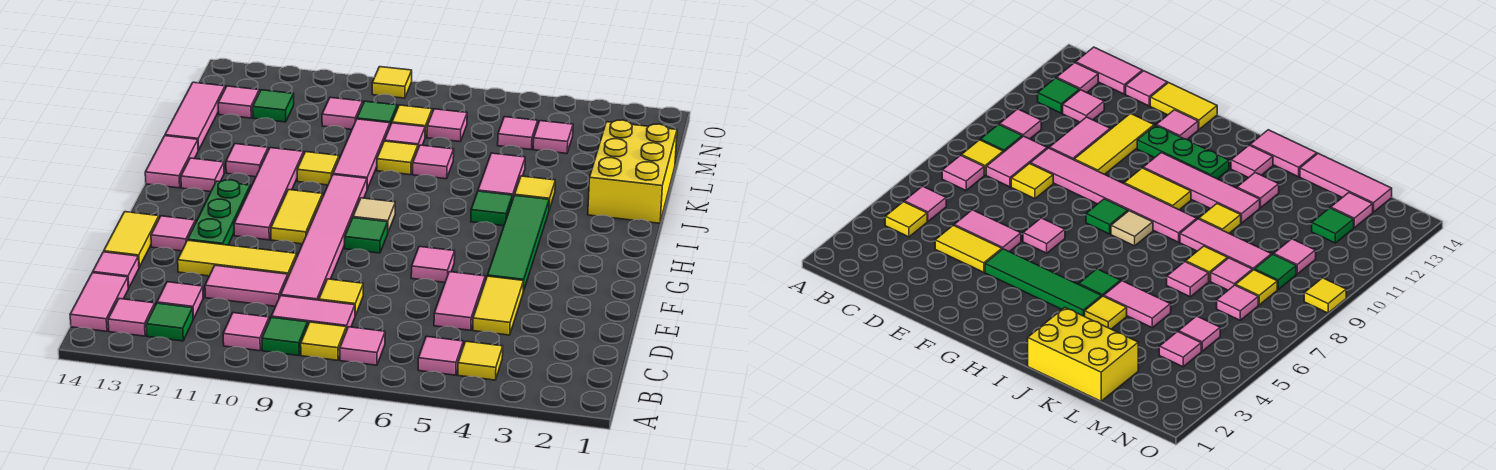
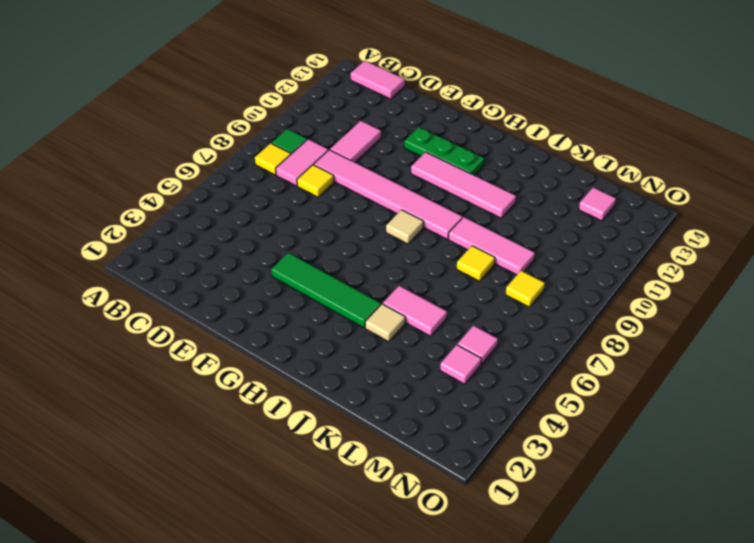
tan 1x1 tile [365,304,405,342] -> yellow 1x1 tile [515,176,555,209]
none -> yellow 1x1 tile [458,341,503,380]
none -> pink 1x1 tile [418,336,463,375]
none -> pink 1x1 tile [340,327,385,365]
none -> pink 1x1 tile [223,313,269,351]

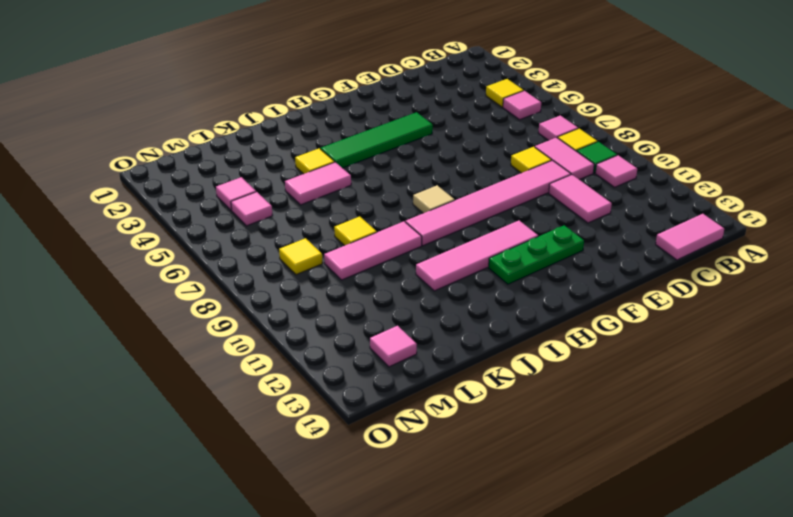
none -> green 1x1 tile [146,303,193,341]
none -> pink 1x1 tile [108,299,155,336]
none -> pink 1x1 tile [157,282,203,319]
none -> yellow 1x2 tile [473,276,524,335]

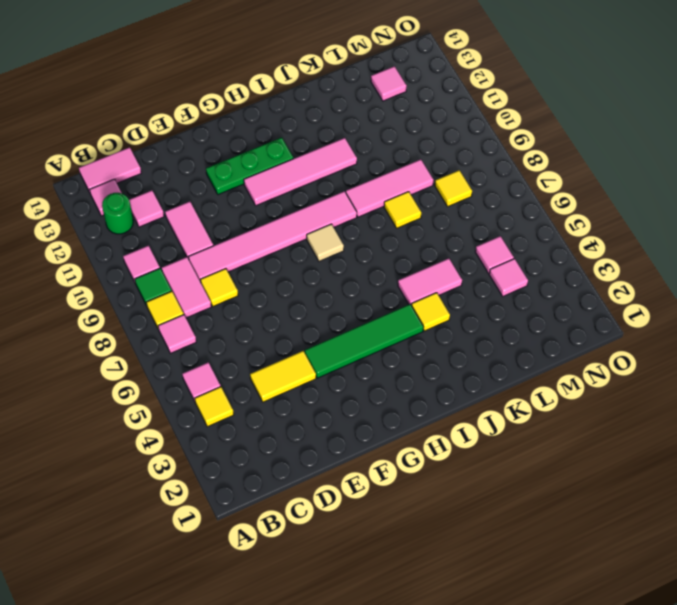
green 1x1 round brick [102,193,133,234] -> green 1x1 tile [146,303,193,341]
none -> pink 1x2 tile [434,272,485,330]
none -> pink 1x1 tile [93,252,139,288]
none -> yellow 1x3 tile [178,240,297,276]
none -> yellow 1x2 tile [104,212,159,267]

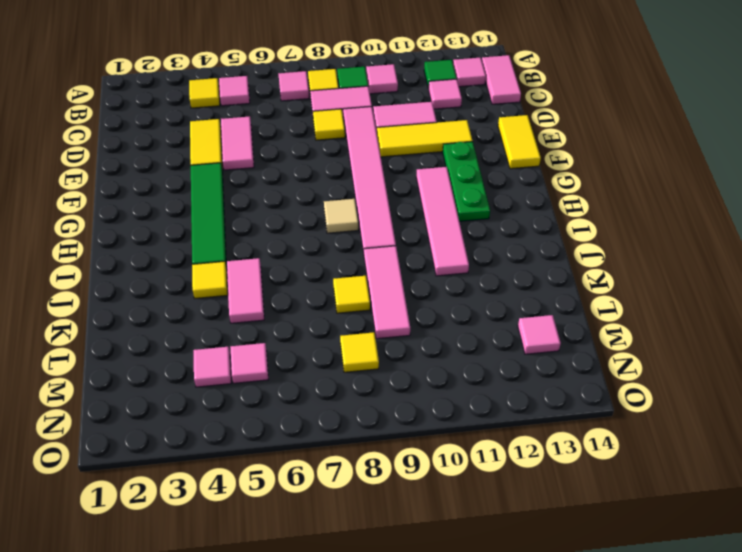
none -> pink 1x1 tile [93,252,139,288]
none -> pink 1x1 tile [411,246,455,282]
none -> pink 1x1 tile [151,216,195,251]
none -> green 1x1 tile [345,218,388,253]

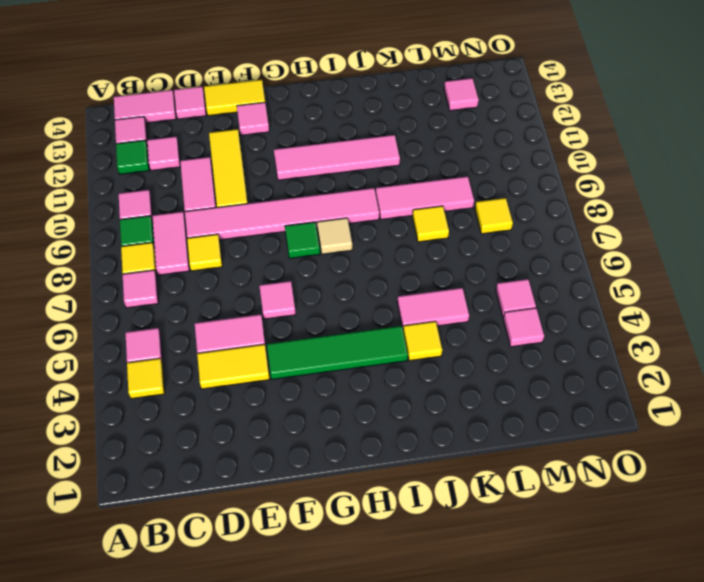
none -> green 1x3 plate [188,180,250,245]
none -> yellow 1x2 tile [271,189,323,244]
none -> green 1x1 tile [471,191,513,226]
none -> pink 1x1 tile [181,158,224,192]

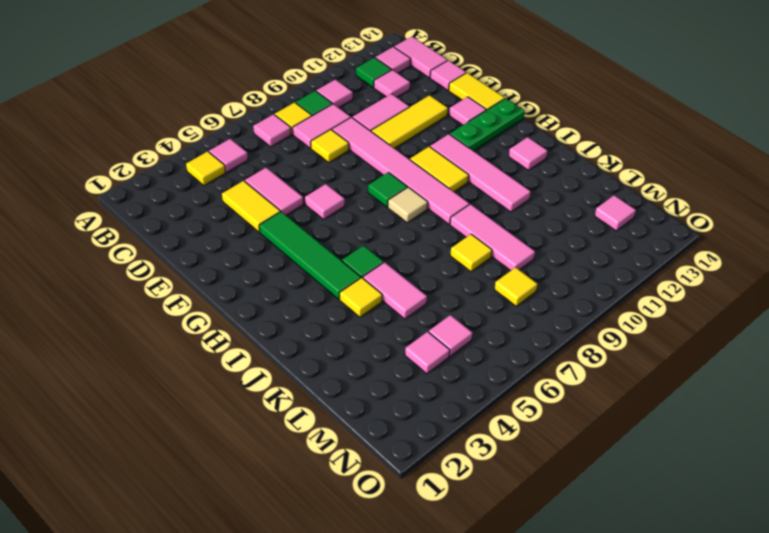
green 1x3 plate [450,98,525,151] -> green 1x3 plate turned to [188,180,250,245]
none -> pink 1x2 tile [145,136,198,188]
none -> yellow 2x3 brick [588,120,677,223]
none -> yellow 1x1 tile [297,152,339,185]
none -> pink 1x1 tile [226,144,268,177]

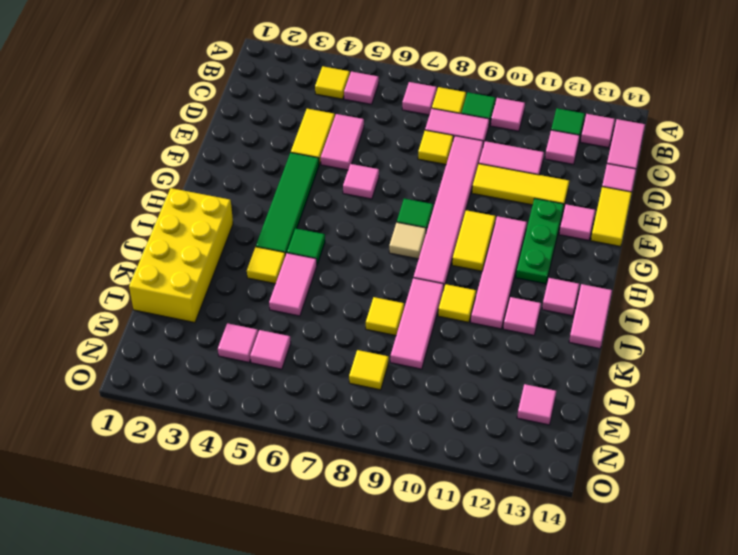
yellow 2x4 brick [129,188,233,323] -> yellow 2x3 brick [588,120,677,223]
none -> pink 1x1 tile [413,145,454,179]
none -> pink 1x3 tile [165,82,225,150]
none -> pink 1x1 tile [385,123,425,148]
none -> pink 1x1 tile [427,109,467,142]

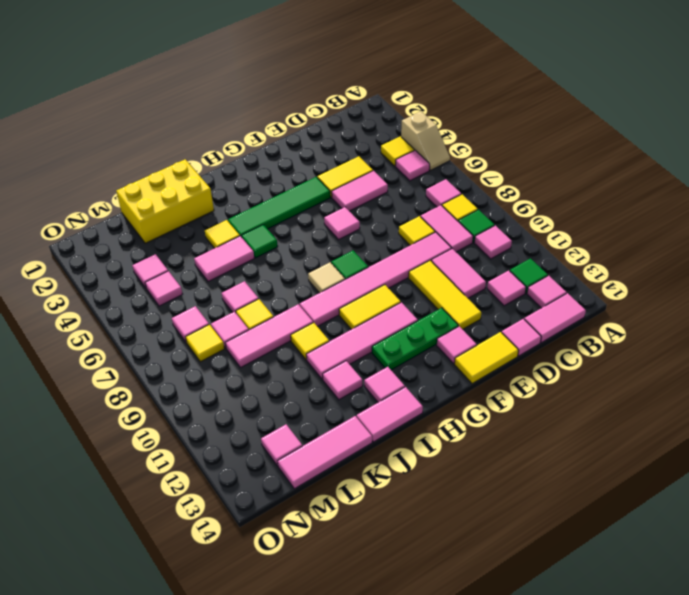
tan 1x2 slope [401,112,450,170] -> none
none -> green 1x1 tile [357,101,397,125]
none -> pink 1x1 tile [322,97,363,129]
none -> green 1x1 tile [253,90,294,122]
none -> yellow 1x1 tile [372,67,412,98]

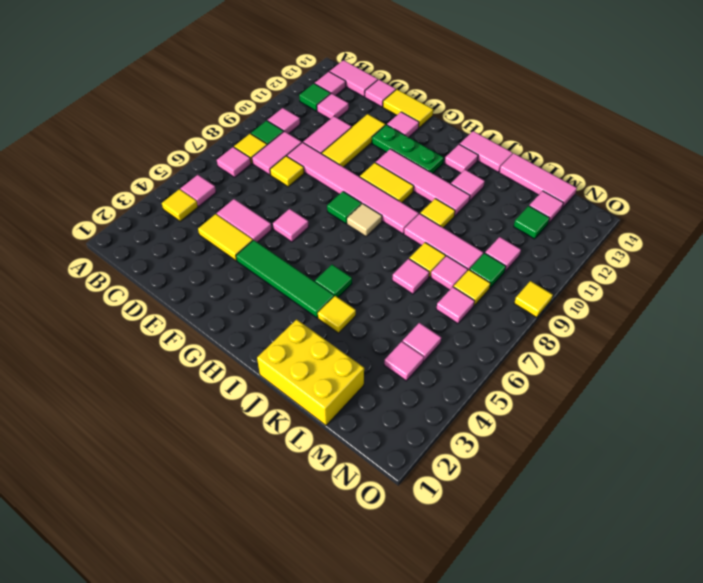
none -> pink 1x2 tile [478,153,525,200]

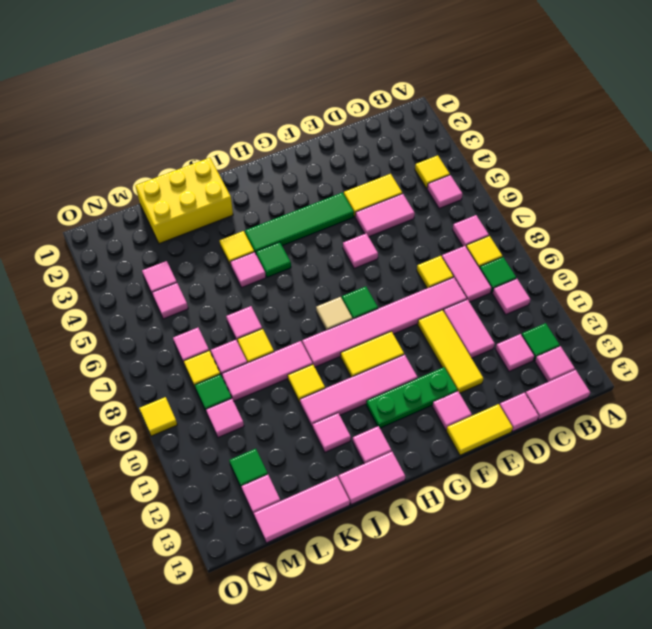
pink 1x1 tile [230,252,266,287] -> pink 1x2 tile [478,153,525,200]

